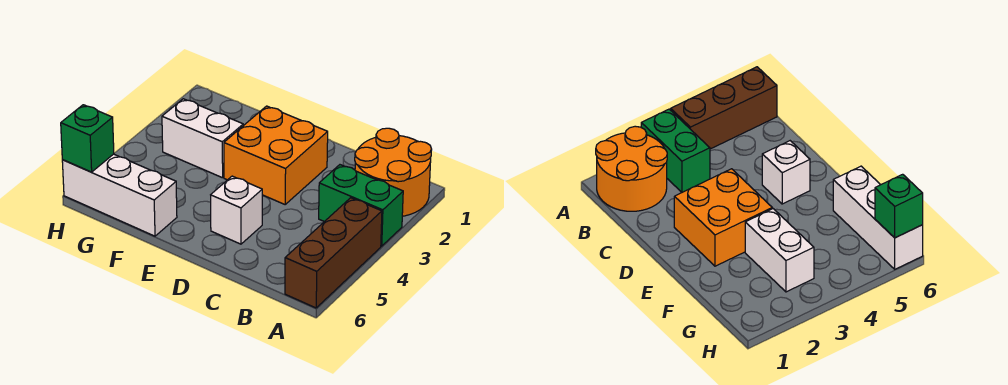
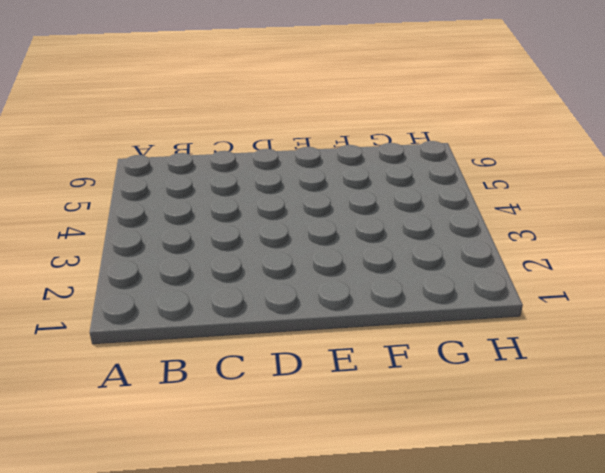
none -> orange 2x2 round brick [355,128,432,216]
none -> green 1x2 brick [319,165,403,246]

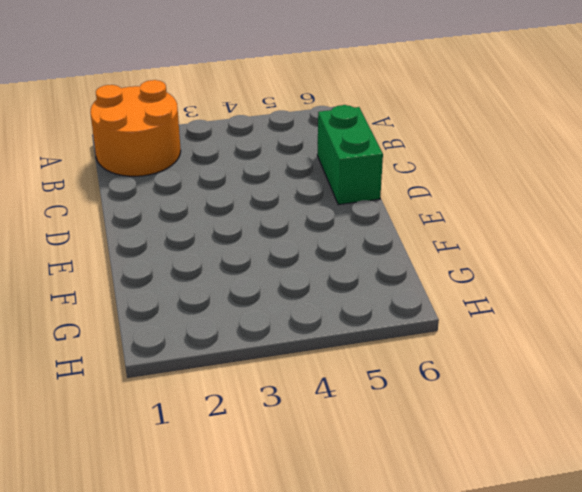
green 1x2 brick [317,105,383,205] -> green 1x2 brick moved to [319,165,403,246]
none -> brown 1x3 brick [285,198,382,308]
none -> orange 2x2 brick [224,106,328,204]

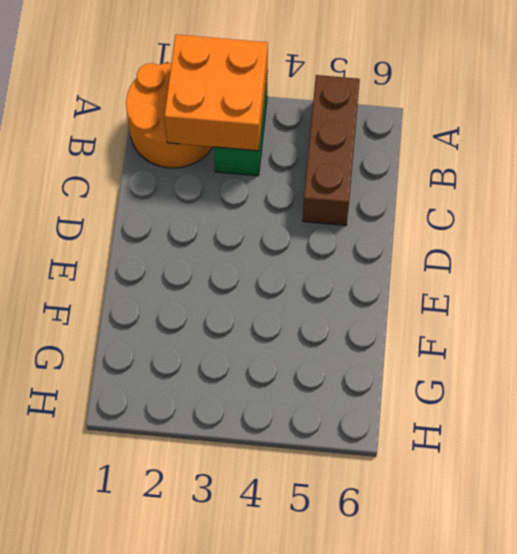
orange 2x2 brick [164,35,268,151] -> orange 2x2 brick moved to [224,106,328,204]
brown 1x3 brick [303,75,360,225] -> brown 1x3 brick turned to [285,198,382,308]
none -> white 1x1 brick [211,176,262,244]
none -> white 1x2 brick [162,99,243,178]

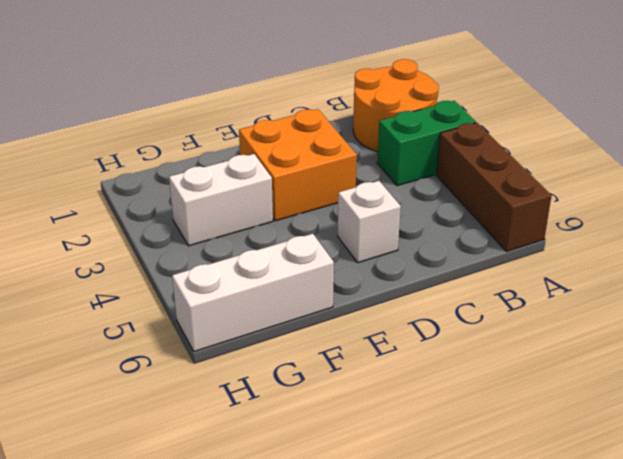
none -> green 1x1 brick [61,105,114,172]

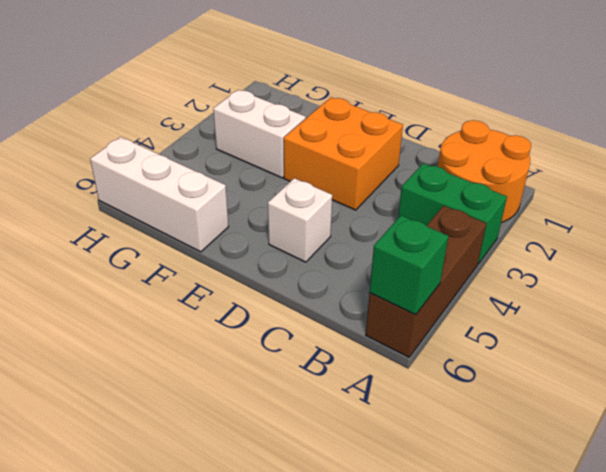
green 1x1 brick [370,215,448,315] -> green 1x1 brick moved to [61,105,114,172]

